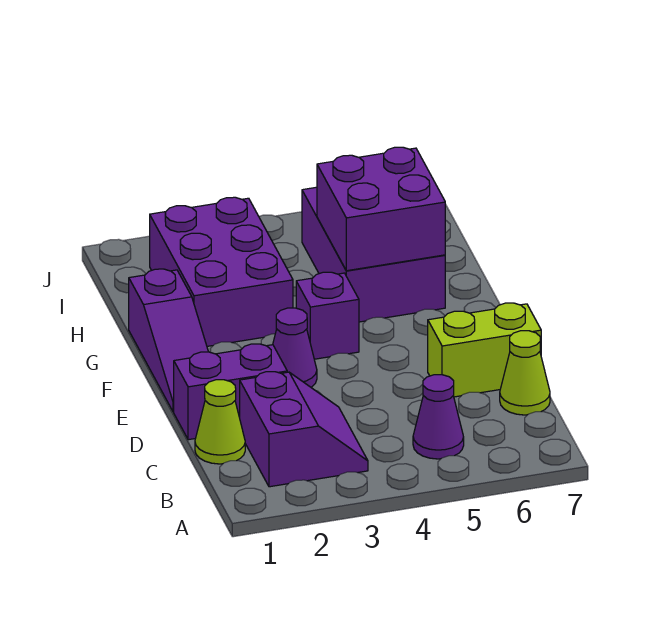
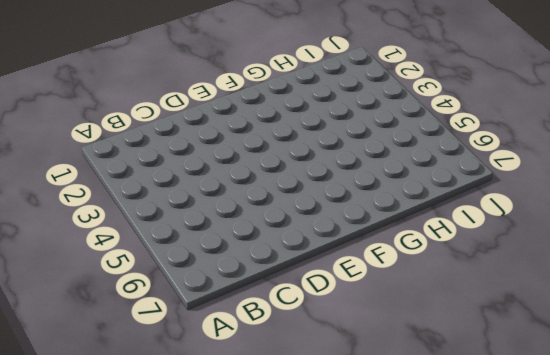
none -> purple 2x2 slope [240,372,368,487]
none -> purple 1x1 cone [413,375,464,459]
none -> lime 1x1 cone [195,380,245,464]

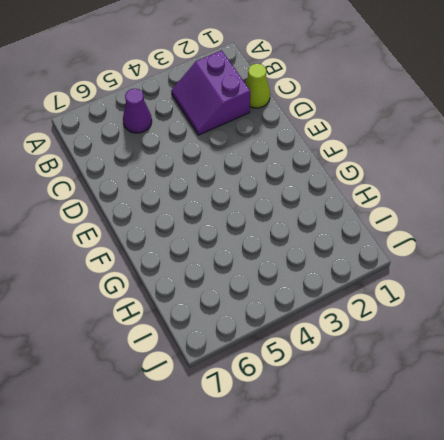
none -> lime 1x1 cone [500,331,550,415]
none -> purple 1x2 brick [174,344,287,440]
none -> lime 1x2 brick [428,303,541,397]

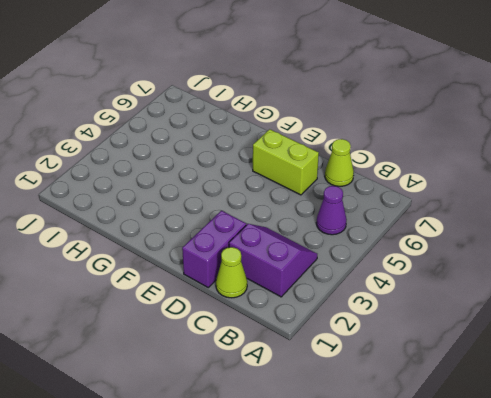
lime 1x2 brick [253,129,319,195] -> lime 1x2 brick turned to [428,303,541,397]
none -> purple 1x3 slope [129,269,208,412]
none -> purple 1x1 cone [273,308,317,387]
none -> purple 1x1 brick [296,272,359,359]

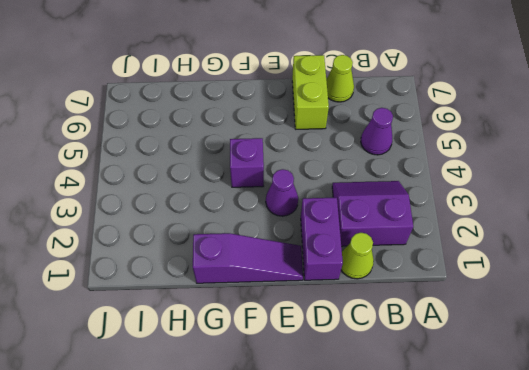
none -> purple 2x3 brick [150,197,293,346]
none -> purple 2x3 brick [302,187,445,322]
none -> purple 2x2 brick [317,147,445,271]

